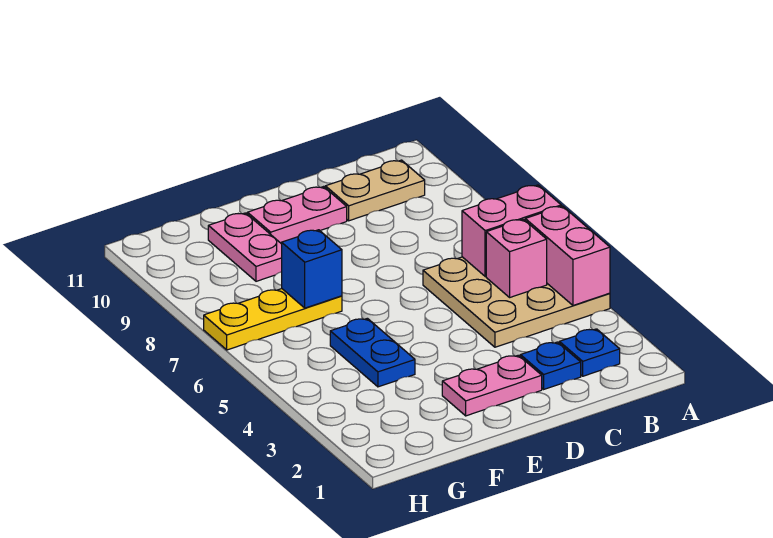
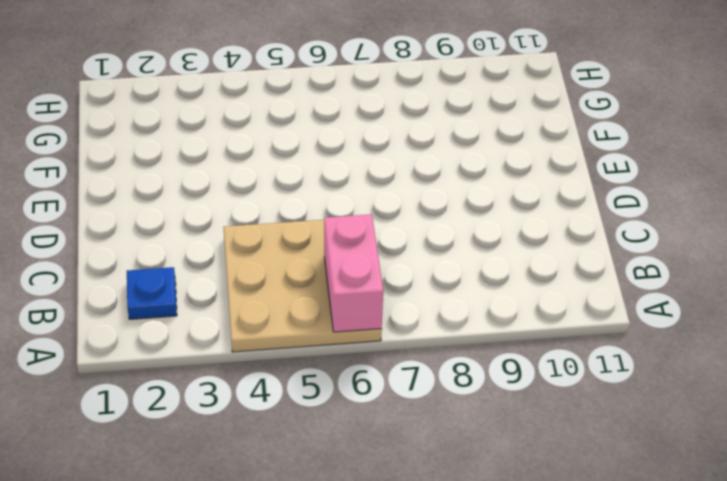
none -> tan 1x2 plate [325,160,425,221]
none -> blue 1x1 plate [520,342,581,389]
none -> pink 1x2 plate [442,355,542,416]

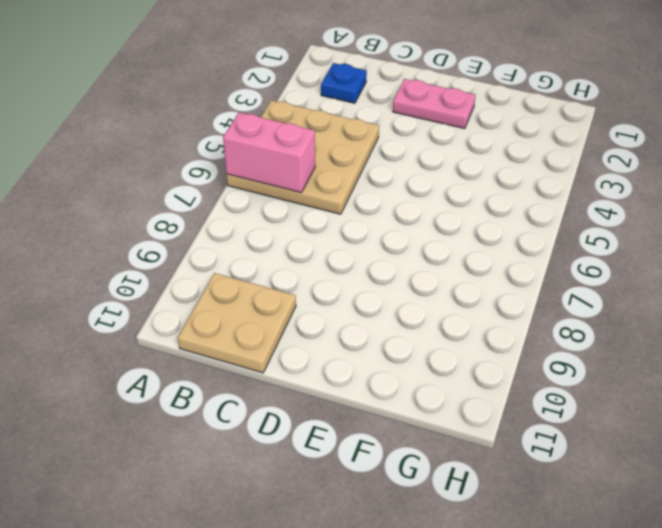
tan 2x2 plate [178,273,296,373] -> tan 1x2 plate [325,160,425,221]
none -> blue 1x1 plate [520,342,581,389]
none -> pink 1x2 plate [247,187,347,244]
none -> blue 1x2 plate [330,318,415,387]

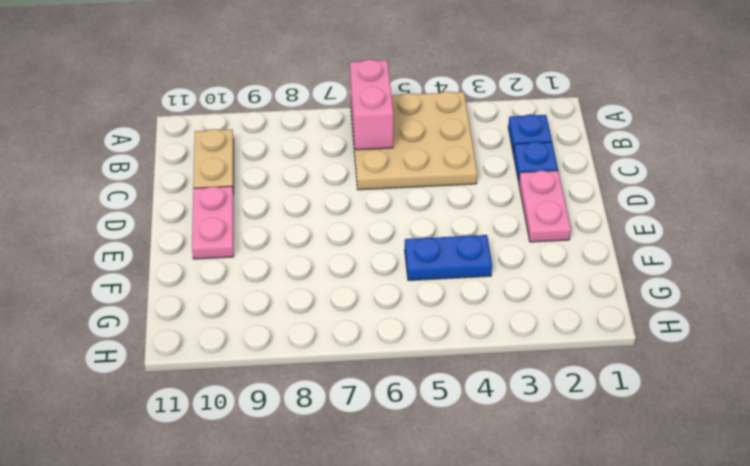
none -> yellow 1x3 plate [204,289,342,350]
none -> pink 1x2 plate [208,213,282,281]
none -> pink 1x2 brick [525,206,610,305]

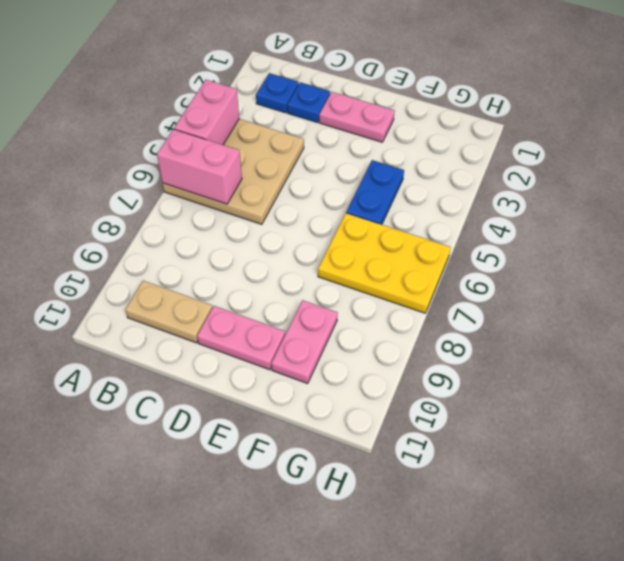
yellow 2x3 plate [318,213,451,313] -> yellow 1x3 plate [204,289,342,350]
none -> pink 1x1 brick [486,219,547,297]
none -> blue 1x1 brick [282,230,342,308]

